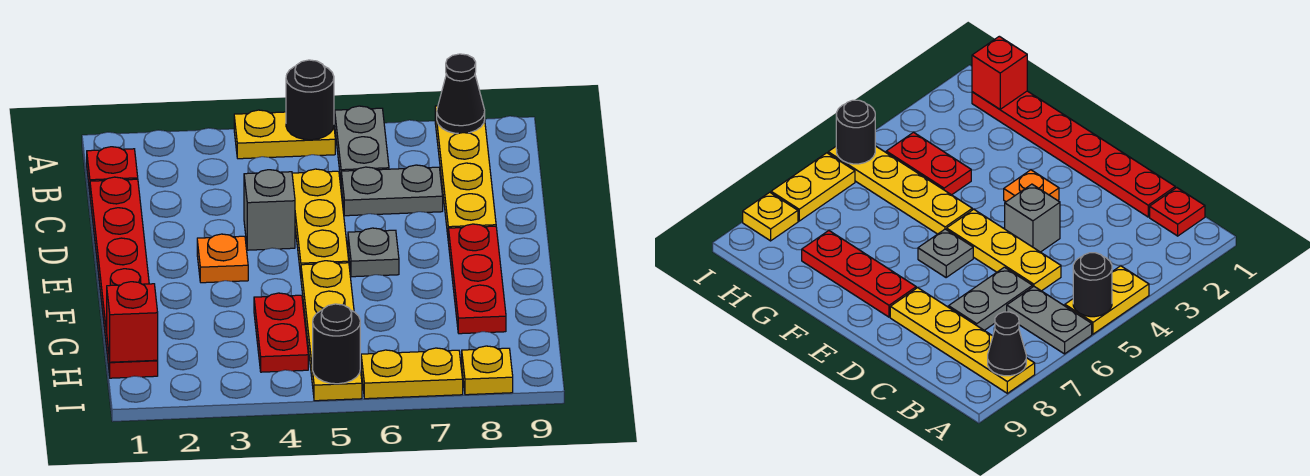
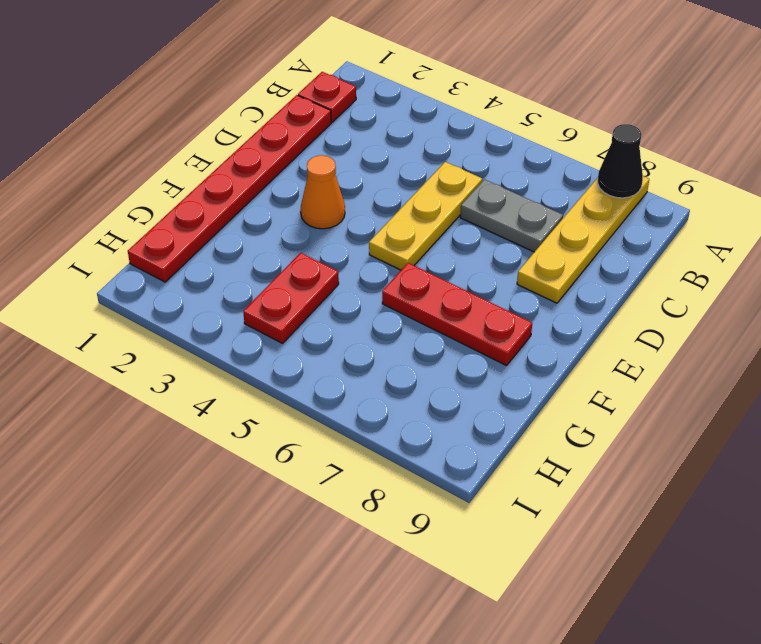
orange 1x1 cone [301,155,345,229] -> orange 1x1 plate [197,234,248,283]
red 1x3 plate [382,263,532,366] -> red 1x3 plate turned to [448,224,506,334]
none -> yellow 1x2 plate [234,110,335,159]
none -> grey 1x2 plate [335,106,389,179]
none -> grey 1x1 brick [244,170,295,250]

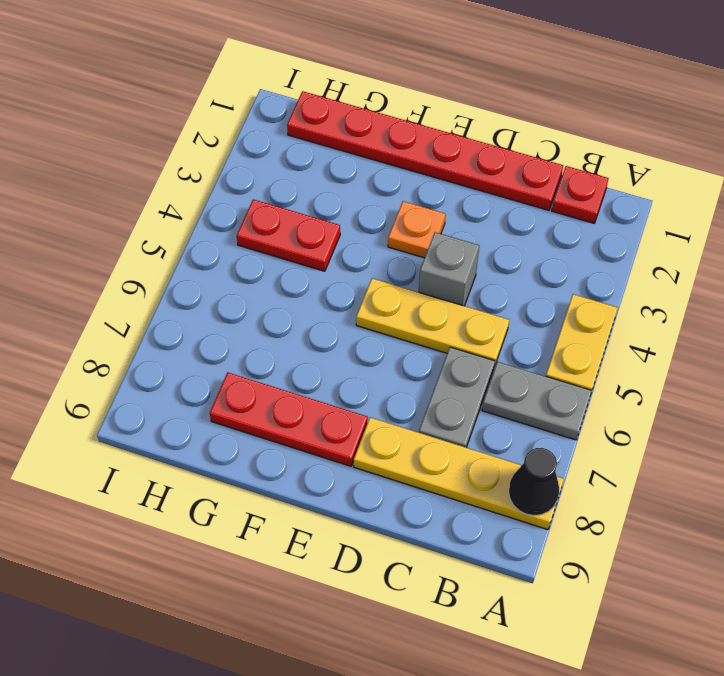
none -> grey 1x1 plate [348,228,399,277]
none -> yellow 1x4 plate [301,261,362,401]
none -> yellow 1x2 plate [361,348,463,399]

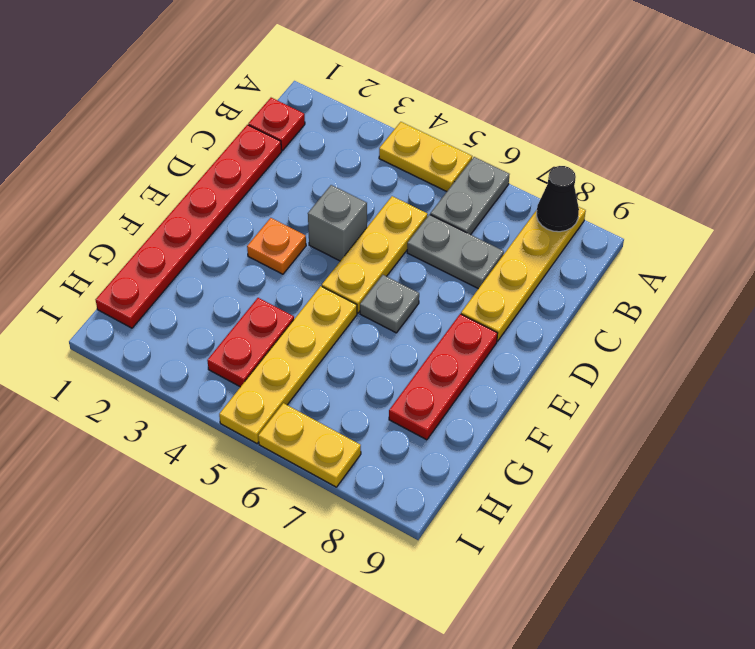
none -> yellow 1x1 plate [462,346,513,395]
none -> black 1x1 round brick [286,60,334,140]
none -> red 1x1 brick [107,282,158,362]

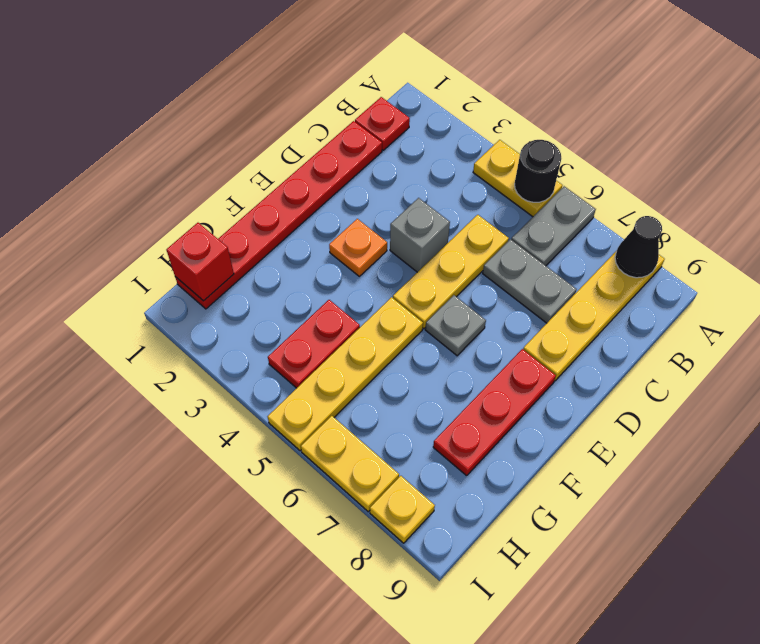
none -> black 1x1 round brick [313,304,360,384]

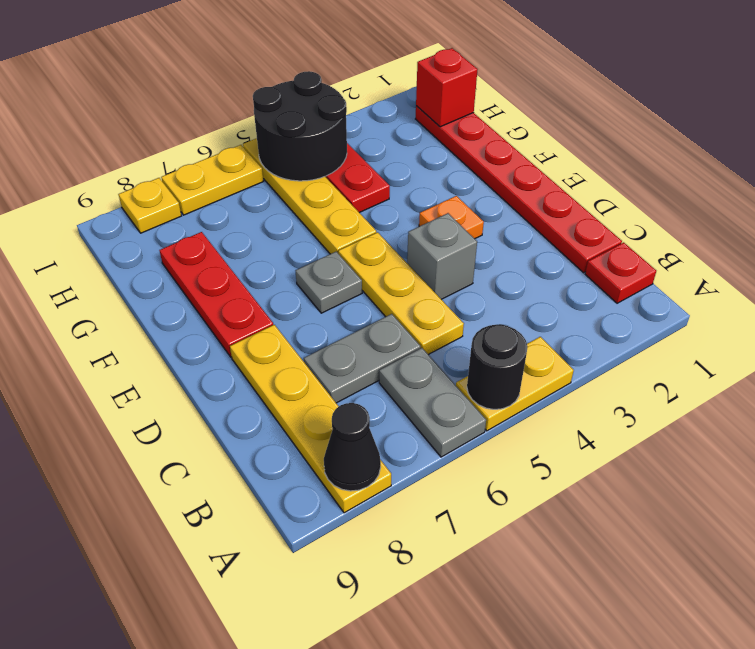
black 2x2 round brick [253,71,347,181] -> black 1x1 round brick [313,304,360,384]

